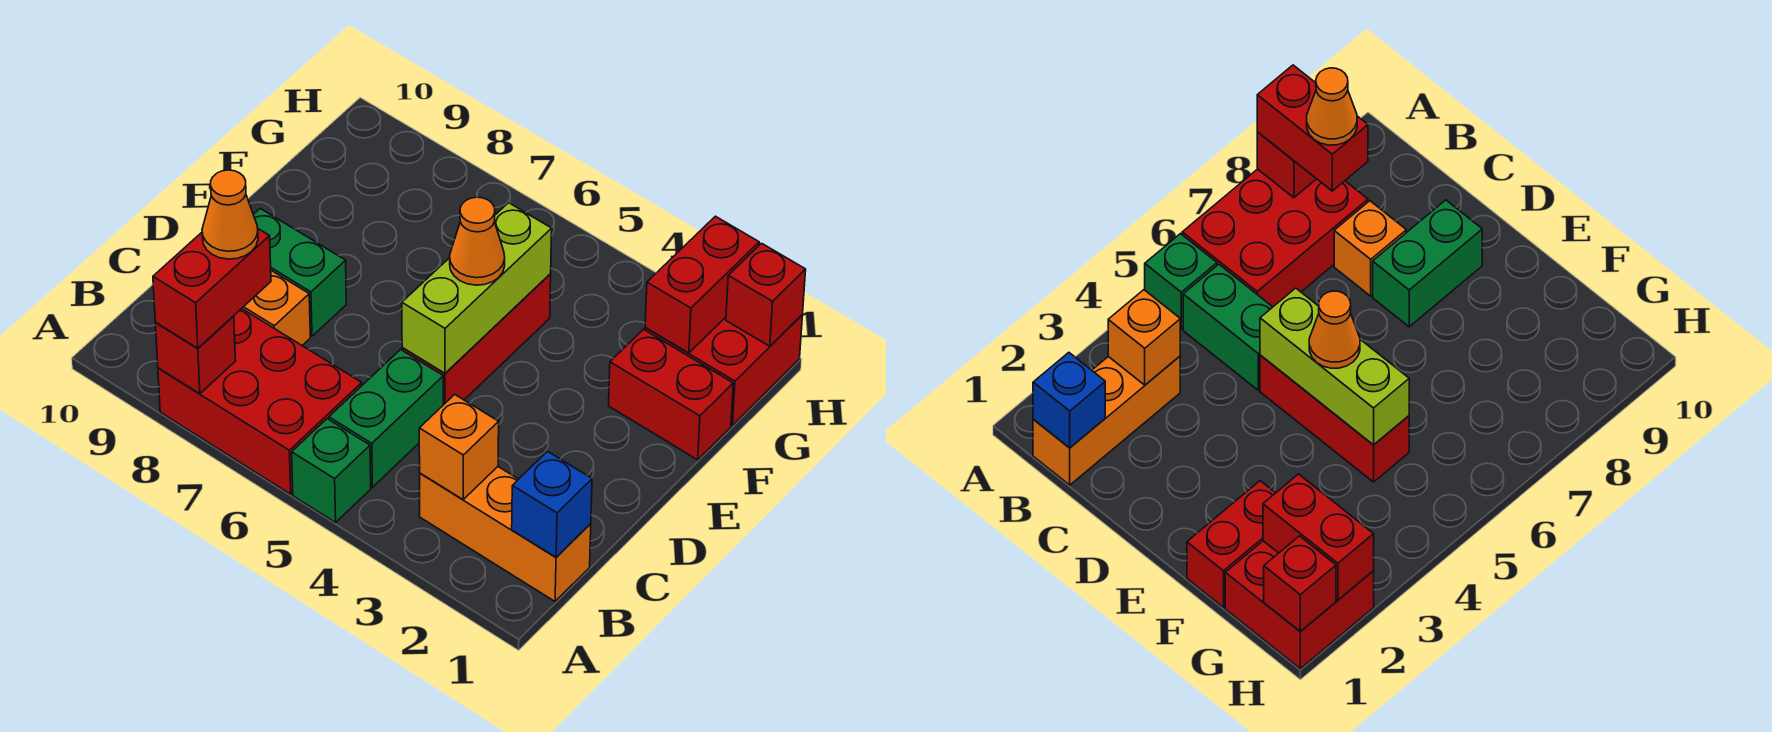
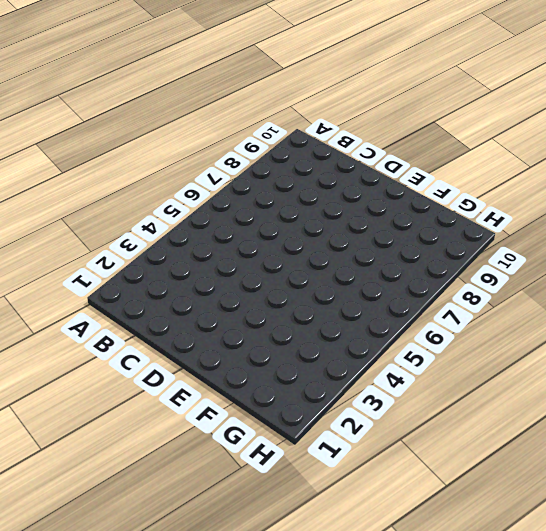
none -> green 1x1 brick [292,419,371,522]
none -> red 2x3 brick [158,309,362,494]
none -> orange 1x3 brick [420,467,591,601]

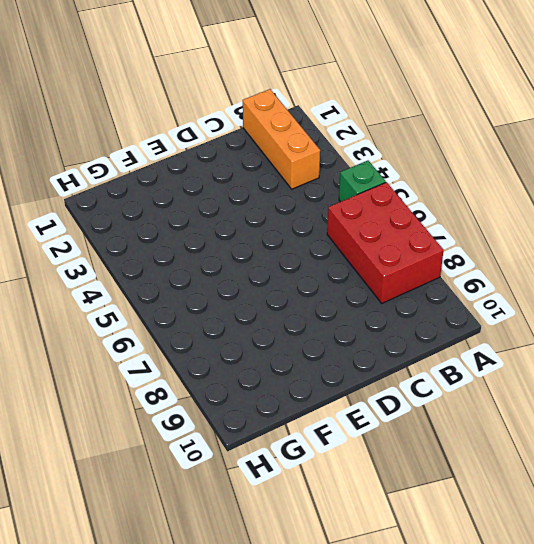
none -> green 1x2 brick [329,350,443,487]
none -> orange 1x1 brick [242,271,310,345]
none -> red 1x3 brick [402,274,551,405]

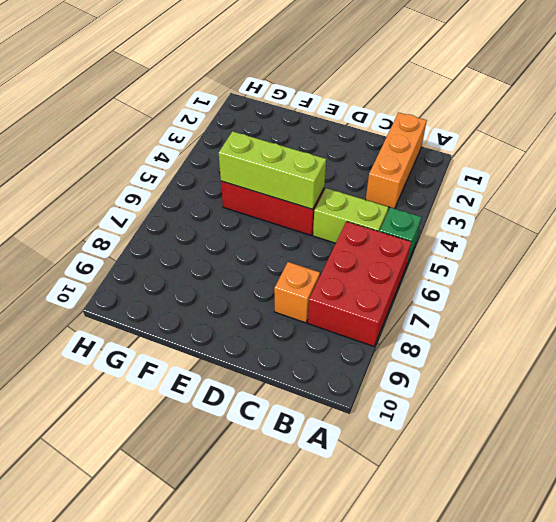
lime 1x2 brick [313,188,388,243] -> green 1x2 brick [329,350,443,487]
none -> green 1x2 brick [253,209,346,336]
none -> red 1x2 brick [609,329,733,460]
none -> red 2x2 brick [645,315,802,425]

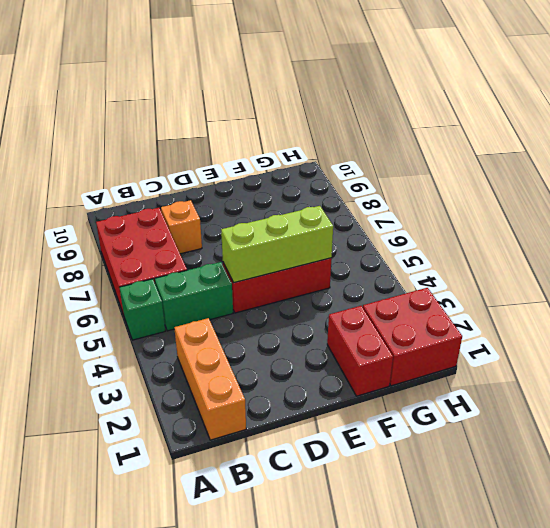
none -> green 1x2 brick [253,209,346,336]
none -> red 1x1 brick [155,316,236,394]
none -> blue 1x1 brick [512,451,592,557]

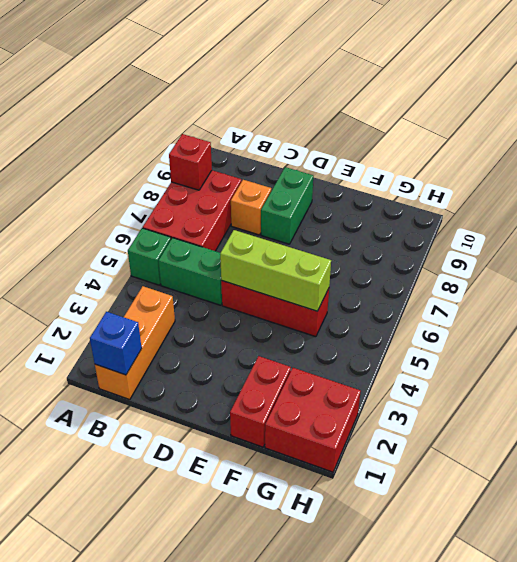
none -> orange 1x1 brick [419,394,499,500]
none -> red 1x2 brick [645,216,759,353]
none -> red 1x1 brick [726,243,806,346]

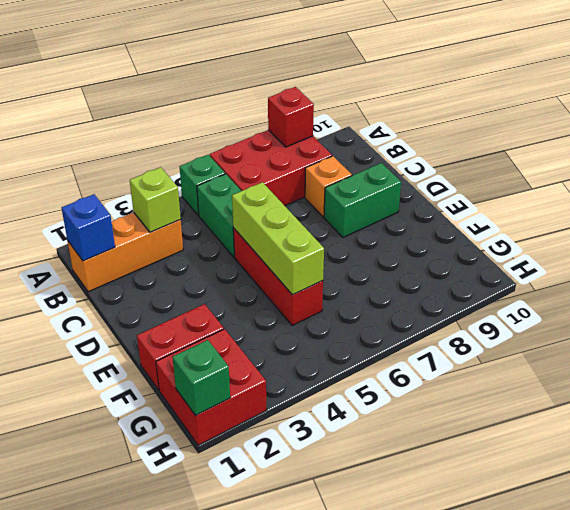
lime 1x1 brick [130,167,181,232] -> orange 1x1 brick [419,394,499,500]
green 1x1 brick [173,340,230,415] -> red 1x1 brick [726,243,806,346]
none -> red 1x2 brick [645,216,759,353]
none -> red 1x2 brick [153,229,271,348]
none -> orange 1x1 cone [450,197,505,285]

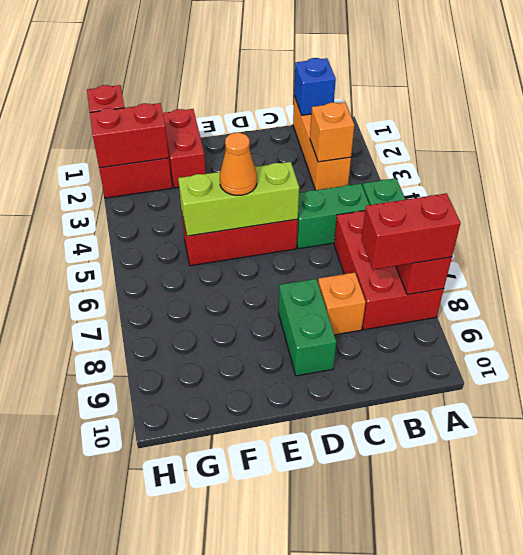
none -> orange 1x1 cone [202,170,258,259]

